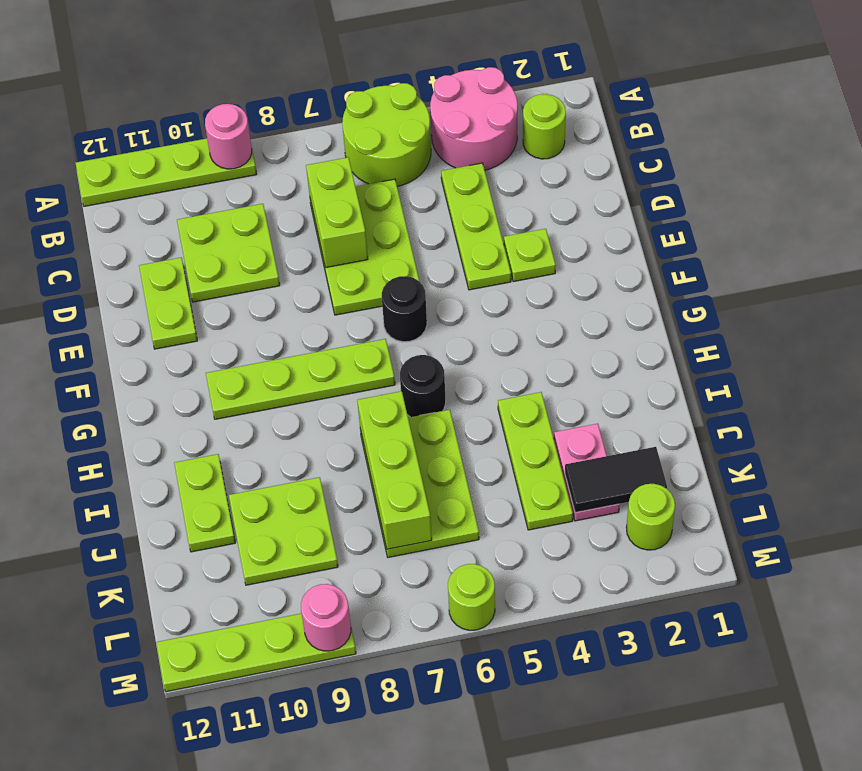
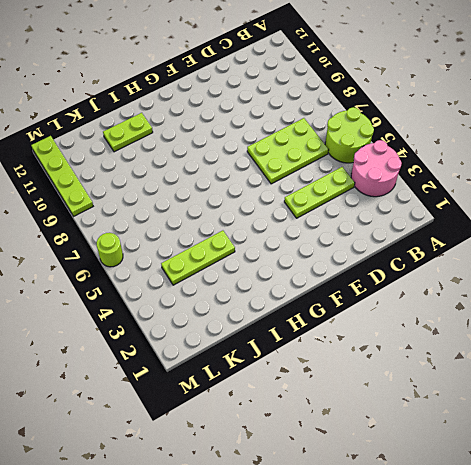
none -> lime 1x4 plate [76,139,257,206]
none -> lime 1x1 round brick [523,94,566,159]
none -> lime 2x2 plate [177,204,280,302]

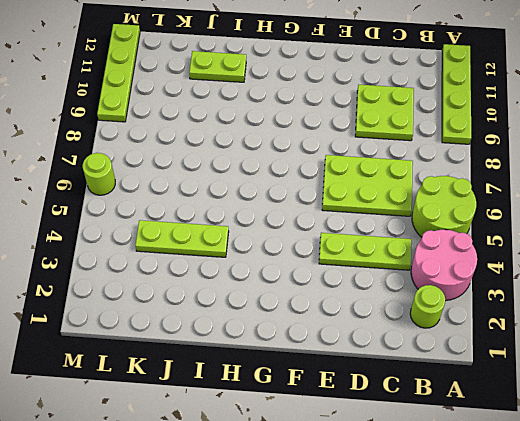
none -> lime 1x2 plate [139,258,197,349]
none -> lime 1x1 plate [504,229,556,282]
none -> black 1x1 round brick [382,276,427,342]

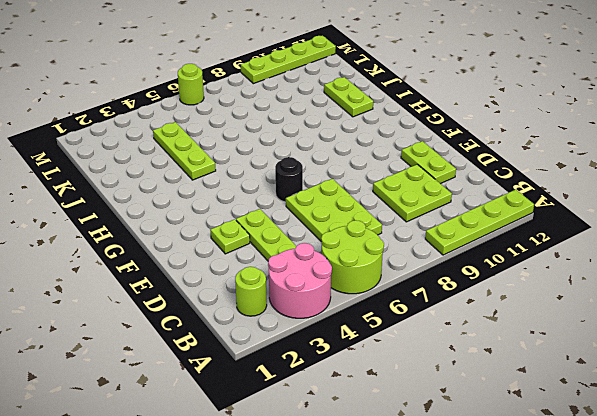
none -> lime 1x4 plate [206,339,395,419]
none -> black 1x1 round brick [400,355,446,417]
none -> lime 2x3 plate [360,410,479,557]

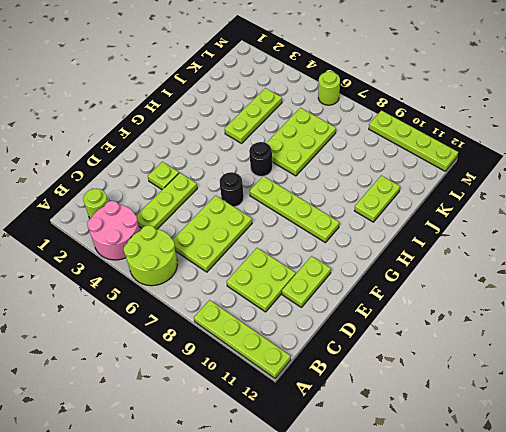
none -> pink 1x2 plate [554,424,620,521]
none -> lime 2x2 plate [229,477,338,585]
none -> lime 1x1 round brick [627,484,675,550]

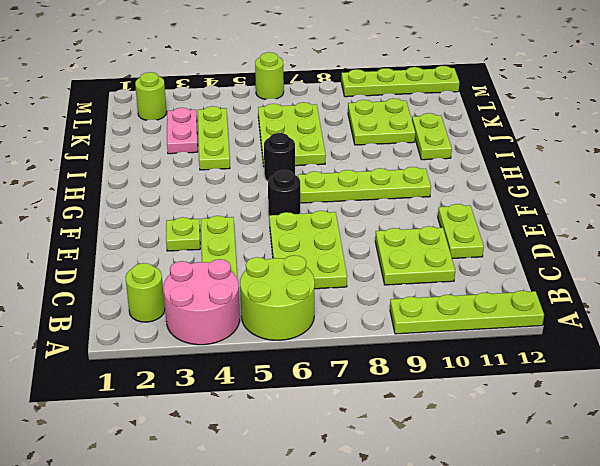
none -> pink 1x1 round brick [205,104,252,169]
none -> lime 1x2 brick [306,157,368,268]
none -> lime 1x3 brick [357,391,432,549]

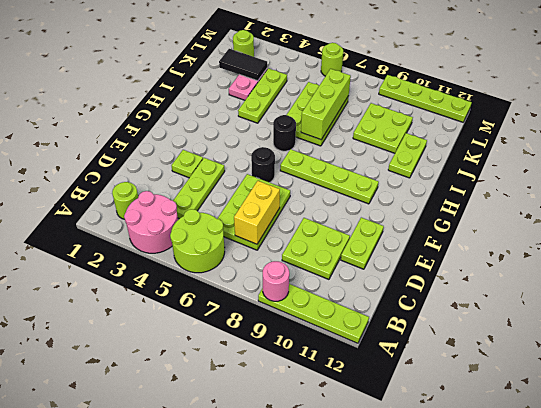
yellow 1x2 brick [234,181,280,244] -> lime 1x2 brick [306,157,368,268]
none -> pink 1x1 round brick [301,584,351,651]

